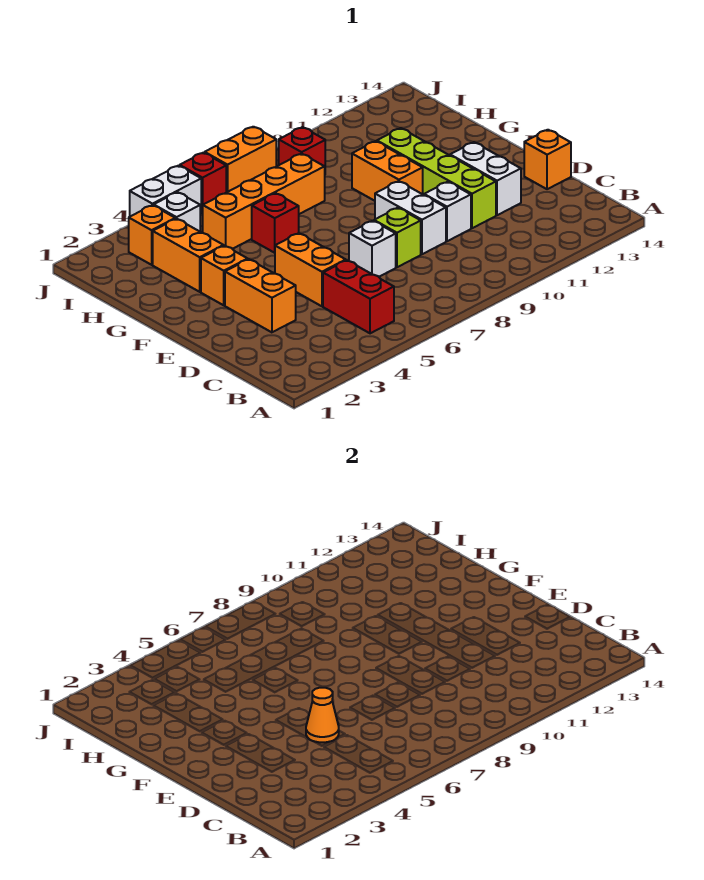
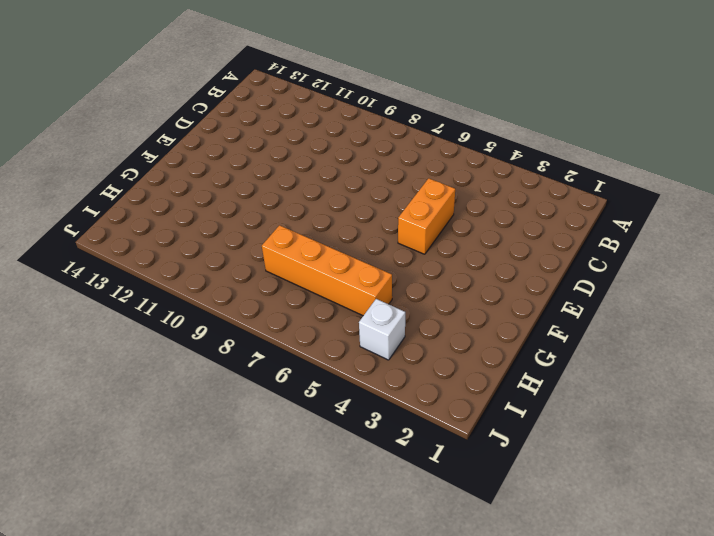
none -> red 1x2 brick [323,260,394,333]
none -> orange 1x2 brick [225,259,296,332]
none -> white 1x1 brick [349,221,396,277]

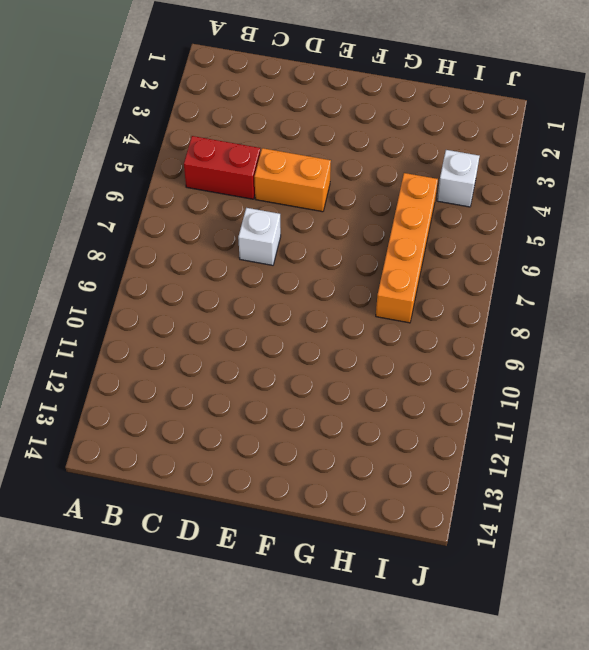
none -> orange 1x2 brick [225,259,296,332]
none -> lime 1x1 brick [374,208,421,267]
none -> white 1x2 brick [375,181,446,254]

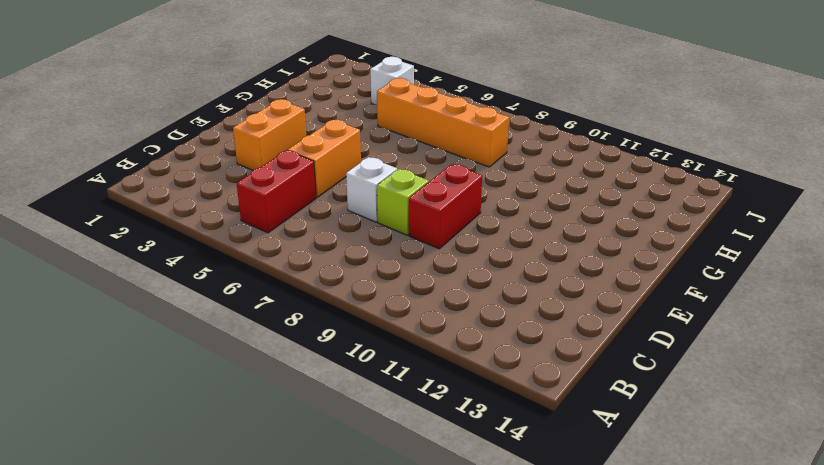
red 1x2 brick [409,164,482,249] -> white 1x2 brick [375,181,446,254]
none -> white 1x1 brick [424,182,471,241]
none -> lime 1x4 brick [377,128,496,228]
none -> white 1x2 brick [450,142,521,215]

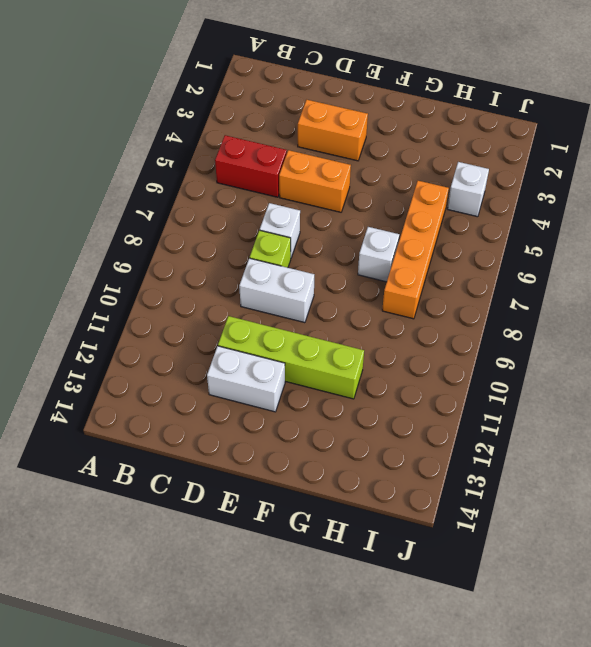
white 1x1 brick [358,227,399,282] -> white 1x1 brick moved to [424,182,471,241]
none -> orange 1x1 brick [524,130,571,189]
none -> orange 1x1 brick [201,246,248,305]
none -> orange 1x2 brick [352,141,423,201]

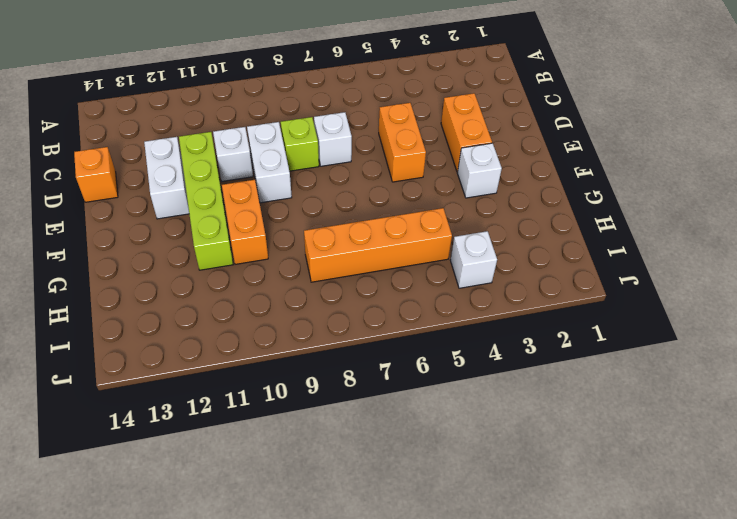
white 1x1 brick [457,143,502,198] -> orange 1x1 brick [201,246,248,305]
none -> red 1x2 brick [323,260,394,333]
none -> orange 1x2 brick [153,219,224,292]
none -> red 1x1 brick [252,193,299,253]

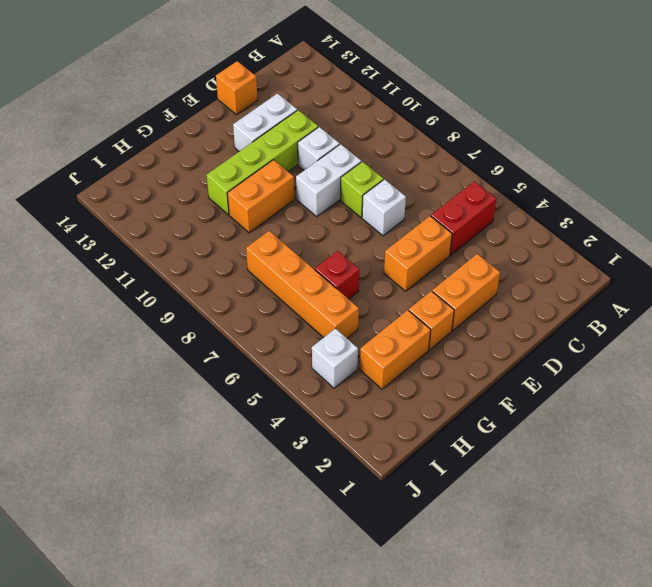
none -> orange 1x1 brick [129,205,175,265]
none -> red 1x1 brick [279,127,325,167]
none -> white 1x2 brick [130,166,201,216]

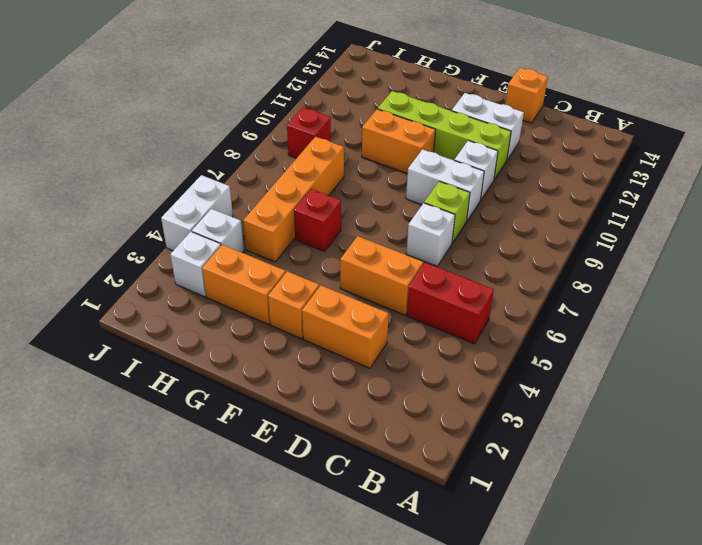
white 1x1 brick [170,232,221,297] -> orange 1x1 brick [129,205,175,265]
none -> red 1x1 brick [180,153,226,212]
none -> orange 1x2 brick [205,127,276,192]
none -> orange 1x1 cone [306,688,339,742]

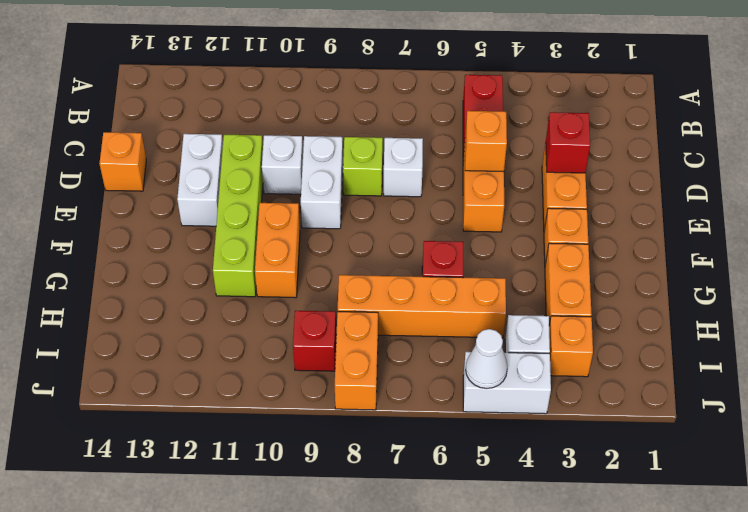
red 1x1 brick [546,112,590,173] -> red 1x1 brick moved to [180,153,226,212]
orange 1x1 brick [465,111,507,172] -> orange 1x1 cone [306,688,339,742]
orange 1x2 brick [335,312,378,410] -> orange 1x2 brick turned to [205,127,276,192]
white 1x1 cone [466,329,507,389] -> none

